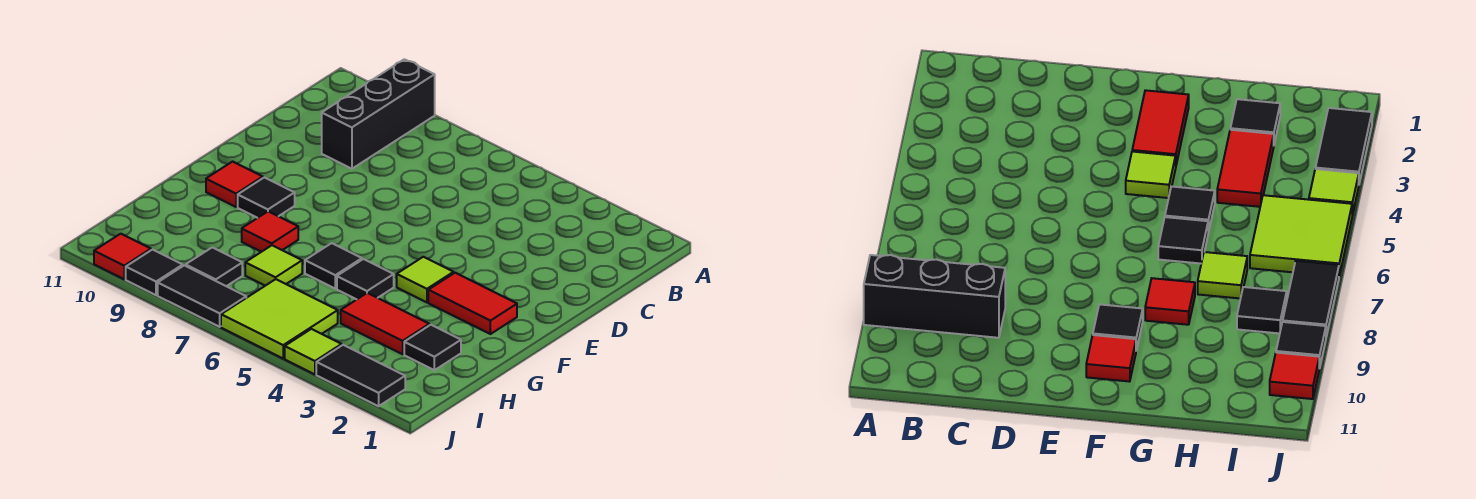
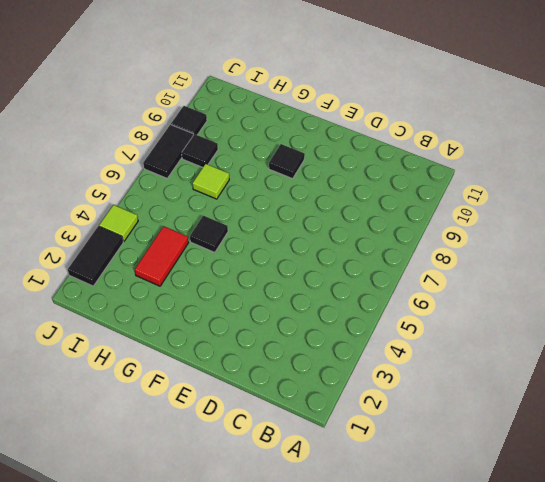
none -> black 1x3 brick [322,59,435,169]
none -> red 1x2 tile [428,273,517,334]
none -> lime 1x1 tile [397,257,454,302]

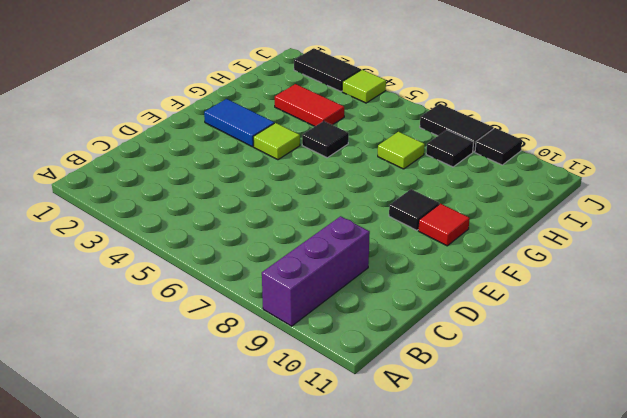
purple 1x3 brick [262,216,370,326] -> black 1x3 brick [322,59,435,169]
blue 1x2 tile [204,99,274,147] -> red 1x2 tile [428,273,517,334]
none -> black 1x1 tile [305,243,362,289]
none -> red 1x1 tile [242,211,298,252]
none -> black 1x1 tile [404,325,461,370]

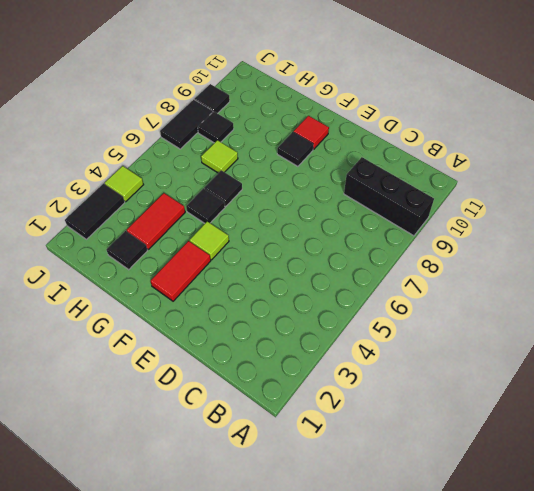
none -> red 1x1 tile [242,211,298,252]
none -> lime 2x2 tile [221,279,338,358]
none -> red 1x1 tile [94,234,151,279]

